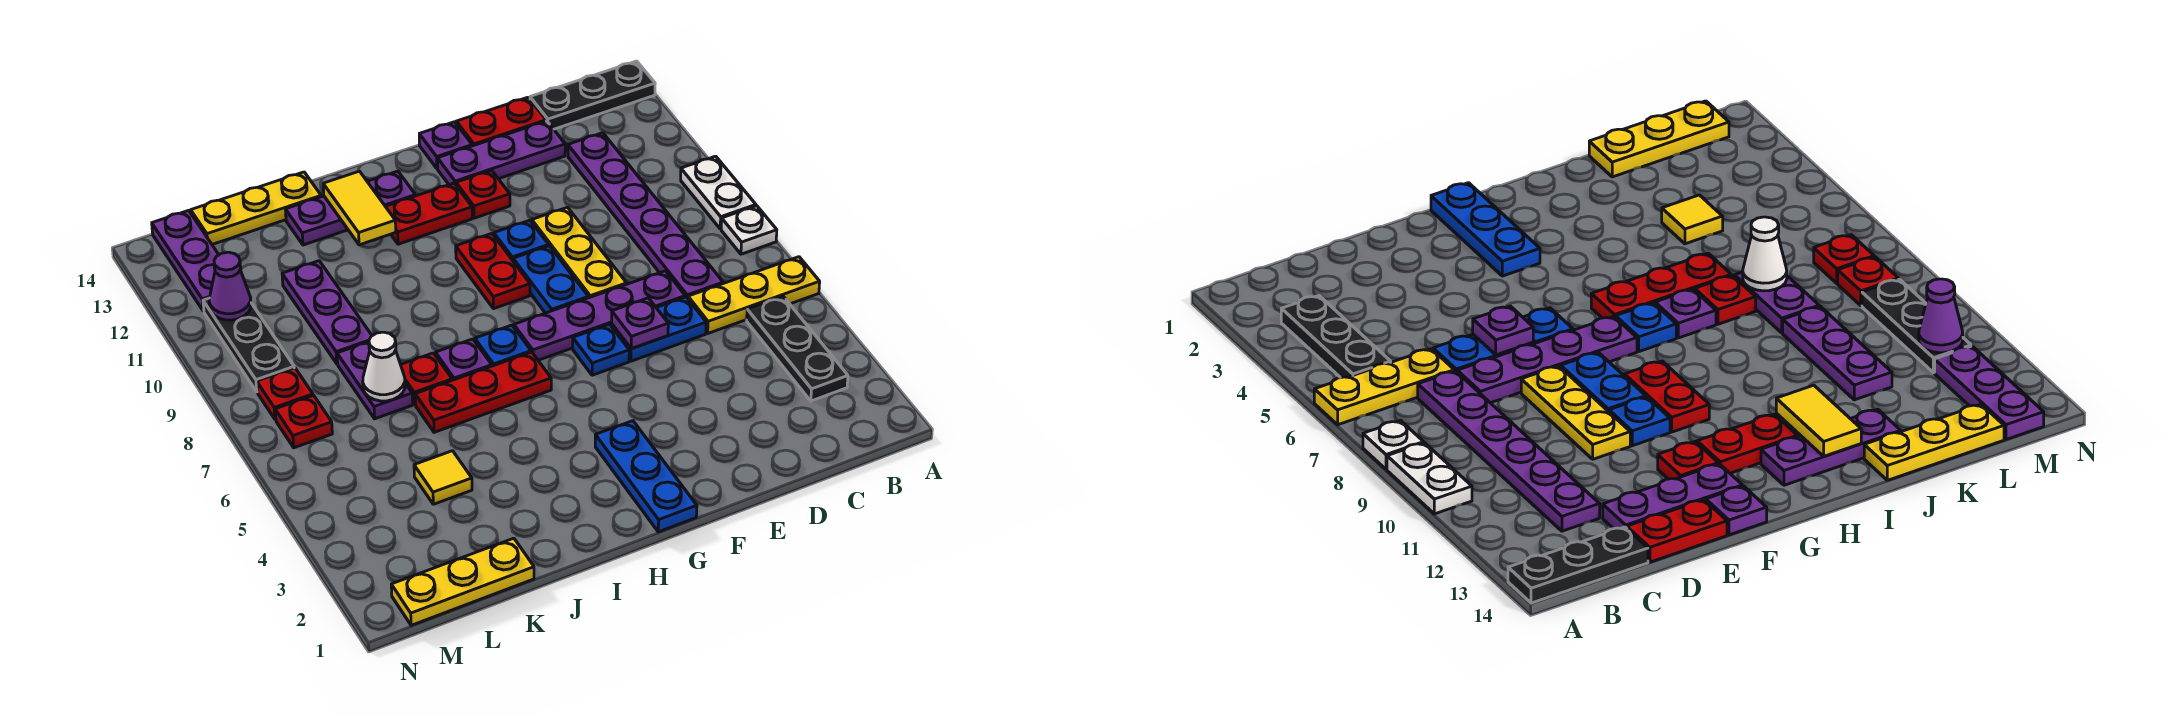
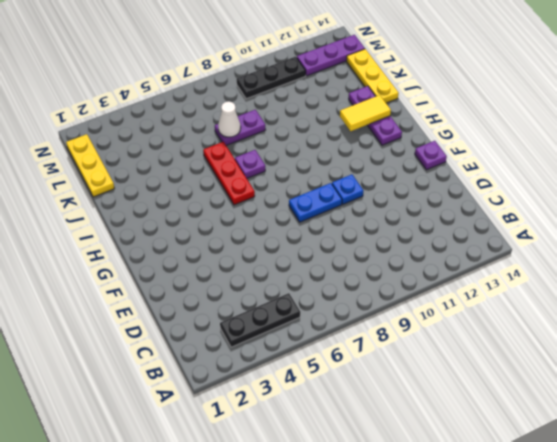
none -> yellow 1x3 plate [688,257,820,333]
none -> white 1x1 plate [721,206,777,254]
none -> white 1x2 plate [681,156,756,229]
none -> black 1x3 plate [530,61,655,129]

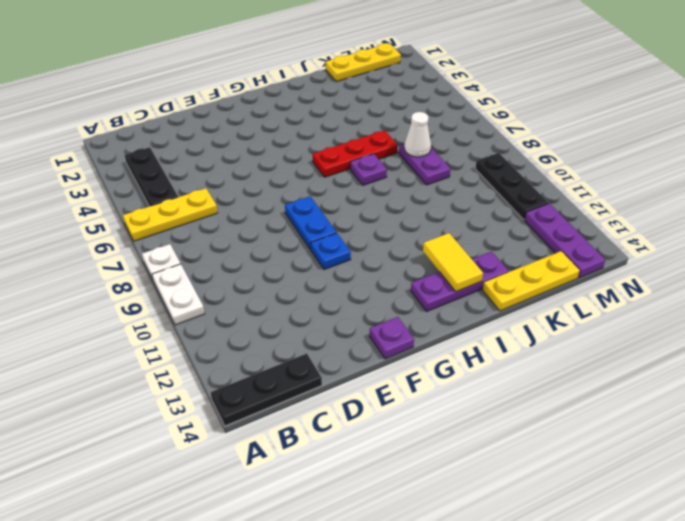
none -> purple 1x6 plate [568,133,723,298]
none -> blue 1x2 plate [611,297,706,361]
none -> purple 1x4 plate [514,271,685,360]
none -> purple 1x3 plate [437,121,565,185]

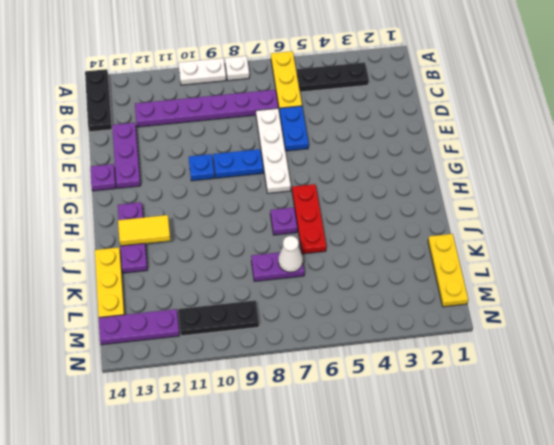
white 1x4 plate [256,108,291,193] -> purple 1x4 plate [514,271,685,360]
none -> red 1x2 plate [456,97,546,146]
none -> yellow 1x3 plate [532,207,627,298]
none -> blue 1x1 plate [573,324,629,375]
none -> red 1x1 plate [456,170,510,218]

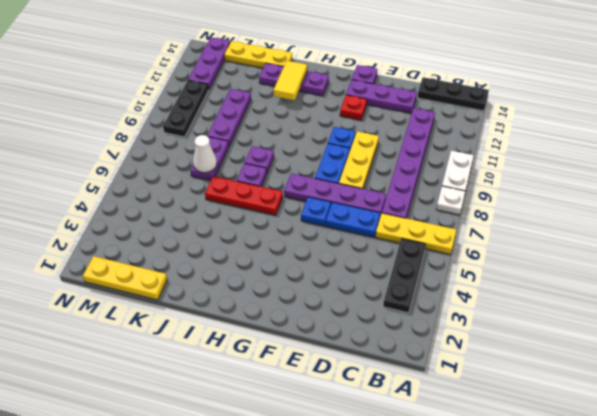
purple 1x1 plate [245,146,274,172] -> purple 1x1 plate moved to [612,298,668,349]
none -> red 1x2 plate [456,97,546,146]
none -> blue 1x3 plate [595,421,697,532]
none -> red 1x2 plate [456,233,530,309]
none -> red 1x2 plate [385,183,472,244]

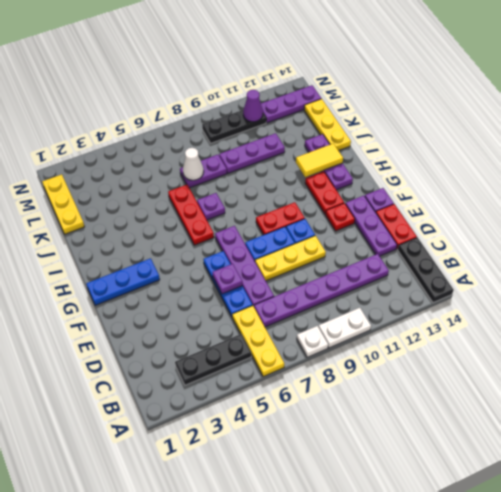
none -> blue 1x1 plate [475,325,531,366]
none -> red 1x1 plate [401,353,452,404]
none -> yellow 1x1 tile [414,451,472,504]
none -> red 1x1 plate [275,395,332,448]

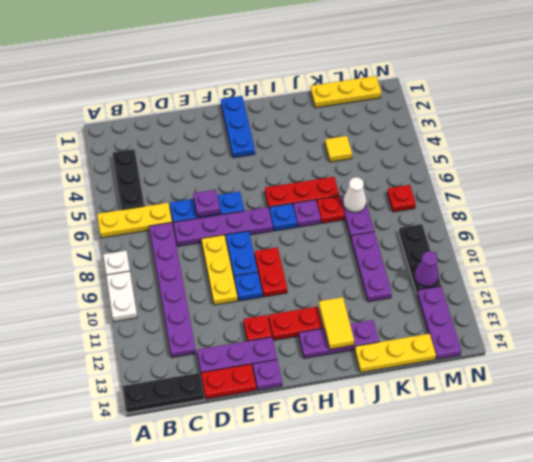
none -> red 1x1 plate [257,368,313,420]

